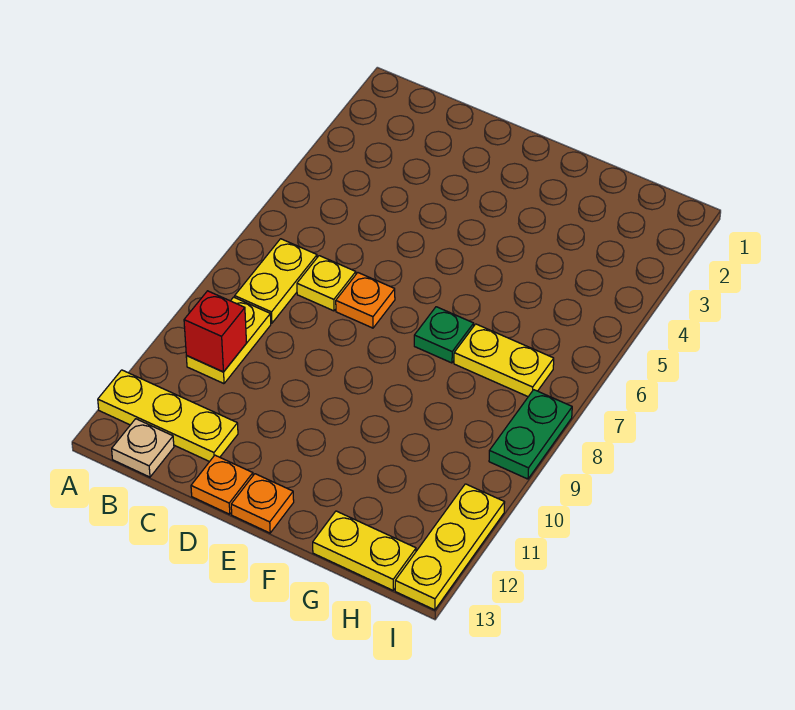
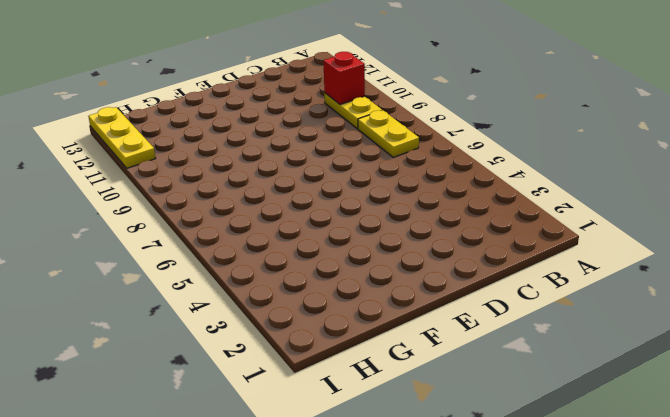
none -> yellow 1x3 plate [98,370,238,462]
none -> tan 1x1 plate [112,419,174,477]
none -> yellow 1x1 plate [297,256,356,311]

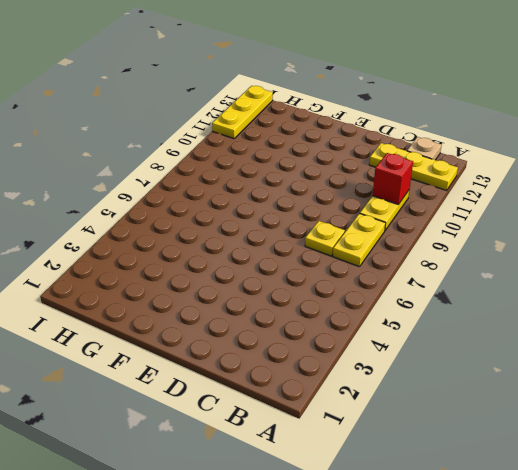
none -> orange 1x1 plate [336,273,395,328]
none -> orange 1x1 plate [191,455,253,514]
none -> orange 1x1 plate [231,474,294,533]

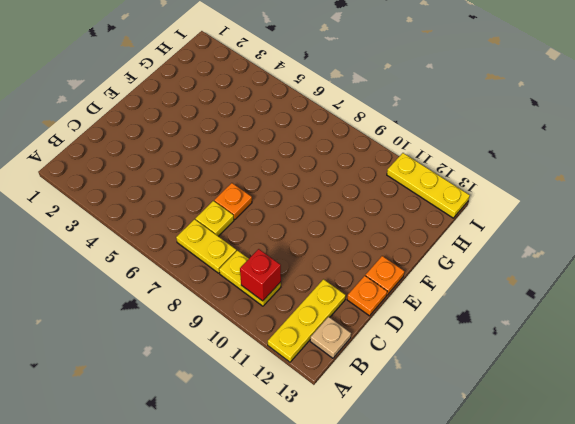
none -> green 1x1 plate [414,307,474,363]
none -> yellow 1x2 plate [454,324,554,397]
none -> yellow 1x2 plate [313,511,416,590]

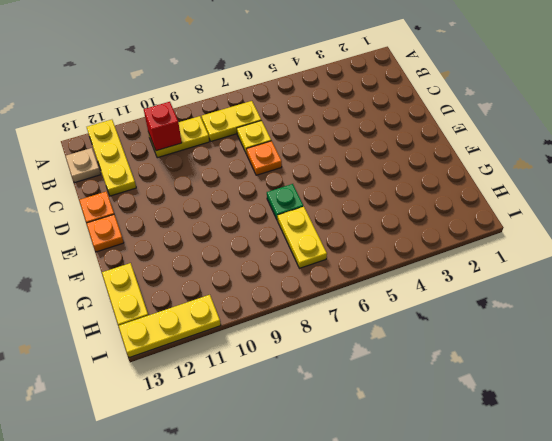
none -> green 1x2 plate [489,390,572,479]

